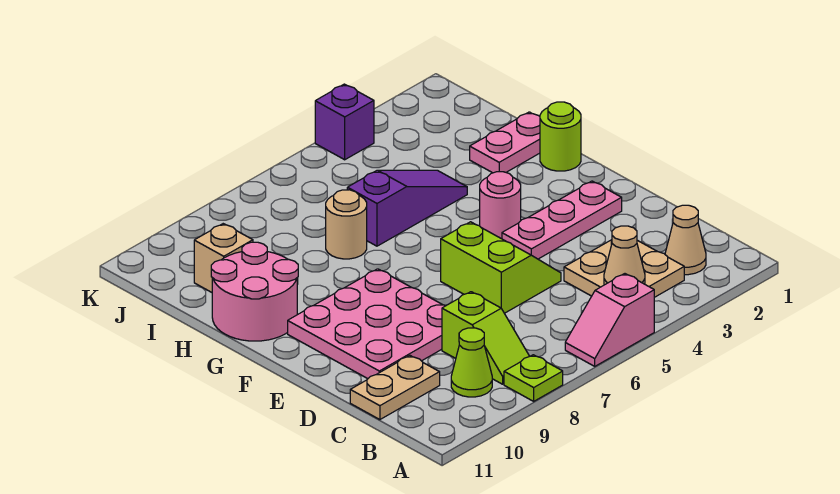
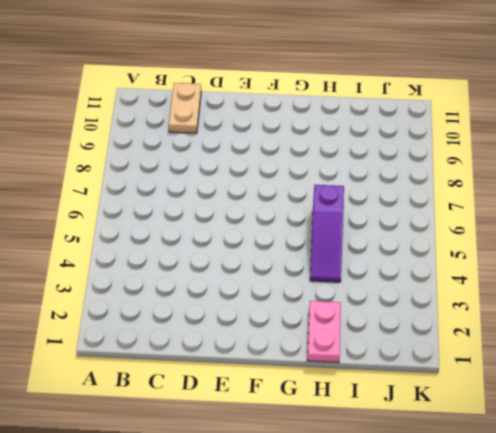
none -> pink 1x2 slope [565,274,654,366]
none -> lime 1x1 plate [504,355,563,401]
none -> tan 1x1 cone [665,205,706,275]

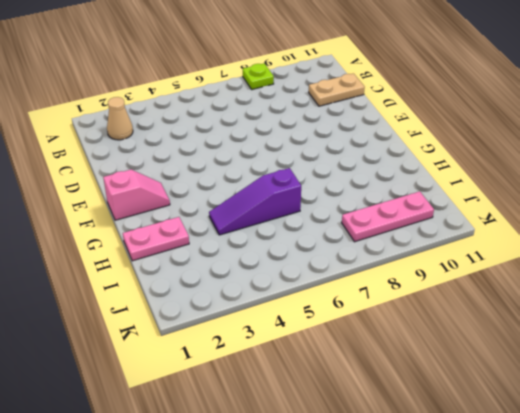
pink 1x2 slope [103,170,170,220] -> pink 1x2 slope moved to [565,274,654,366]
pink 1x3 plate [342,191,434,242] -> pink 1x3 plate moved to [502,181,622,259]
none -> tan 2x2 plate [564,240,684,297]
none -> lime 1x2 slope [442,292,530,384]
none -> lime 1x1 cone [451,328,492,397]

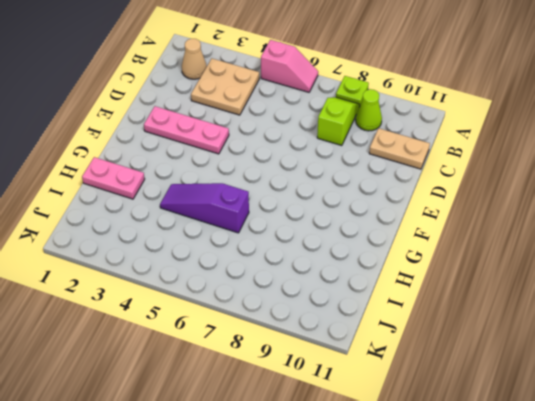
none -> lime 2x2 slope [441,222,561,313]
none -> pink 3x3 plate [288,269,446,379]
none -> pink 1x1 round brick [480,172,521,239]

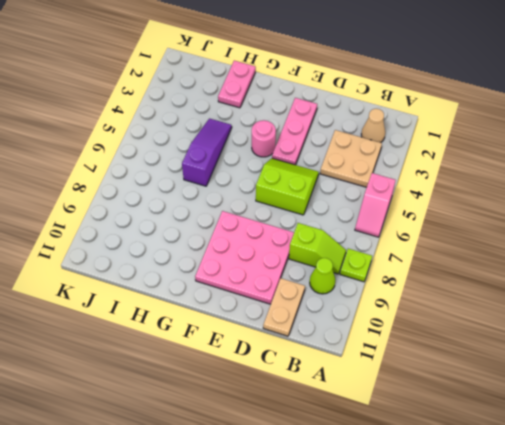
none -> lime 1x1 round brick [540,102,581,171]
none -> pink 2x2 round brick [211,242,298,341]
none -> tan 1x1 round brick [326,190,367,259]

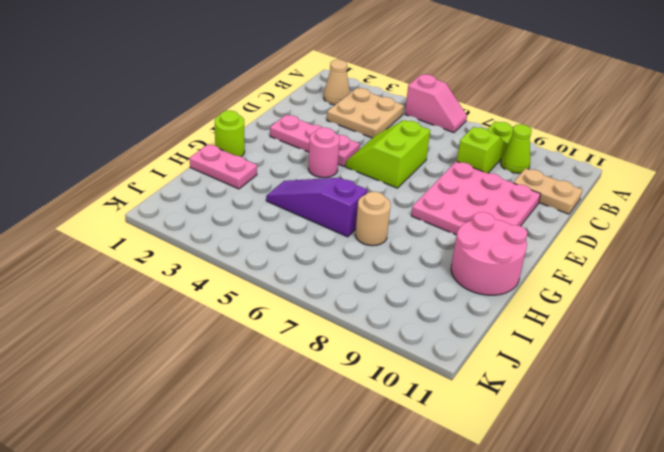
none -> tan 1x1 brick [194,224,253,292]
none -> purple 1x1 brick [315,84,374,160]
none -> tan 1x1 cone [604,226,645,285]

